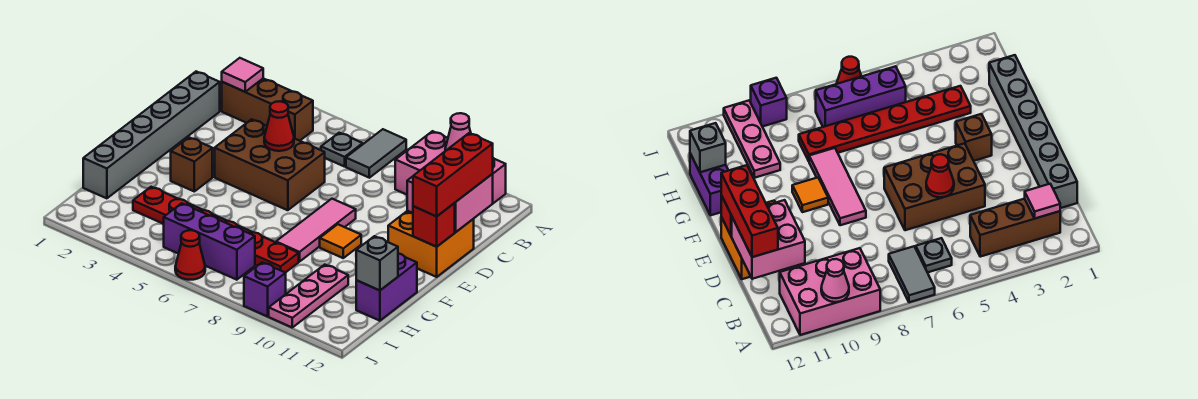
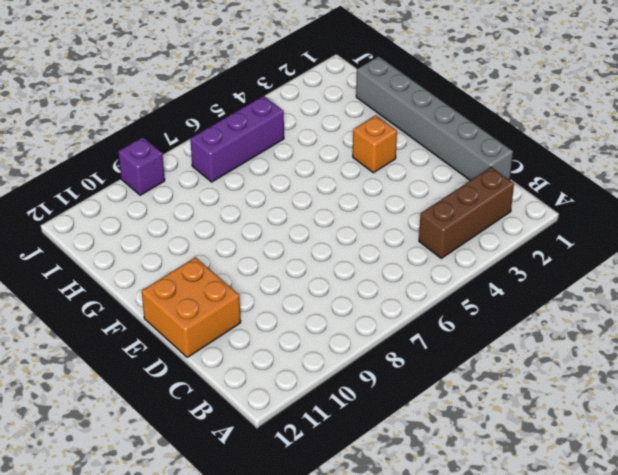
orange 1x1 brick [353,115,397,173] -> brown 1x1 brick [171,137,212,191]
none -> grey 1x2 tile [346,129,406,178]
none -> pink 2x3 brick [395,131,506,203]
none -> grey 1x1 plate [321,133,363,167]

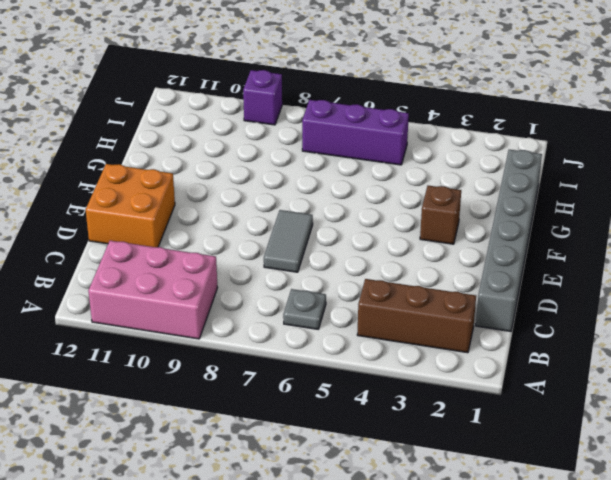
grey 1x2 tile [264,210,313,272] -> grey 1x2 tile moved to [346,129,406,178]
none -> brown 2x3 brick [215,119,325,210]
none -> pink 1x3 tile [276,199,356,262]
none -> orange 1x1 tile [320,224,361,258]

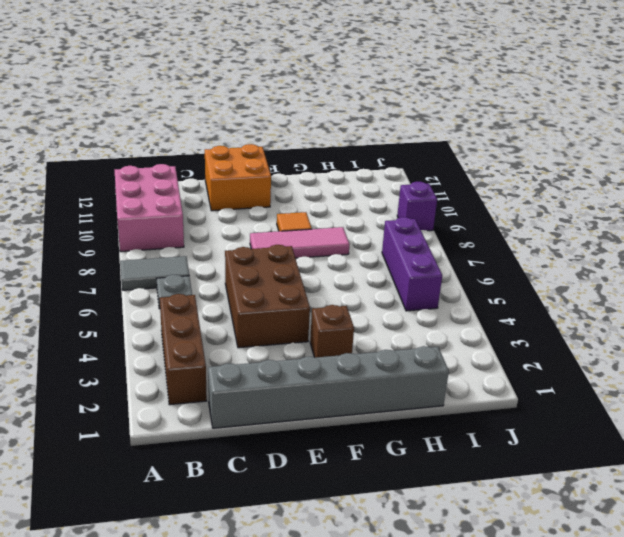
none -> purple 1x2 brick [356,254,417,321]
none -> red 1x6 plate [133,187,299,273]
none -> pink 1x3 plate [269,265,348,327]

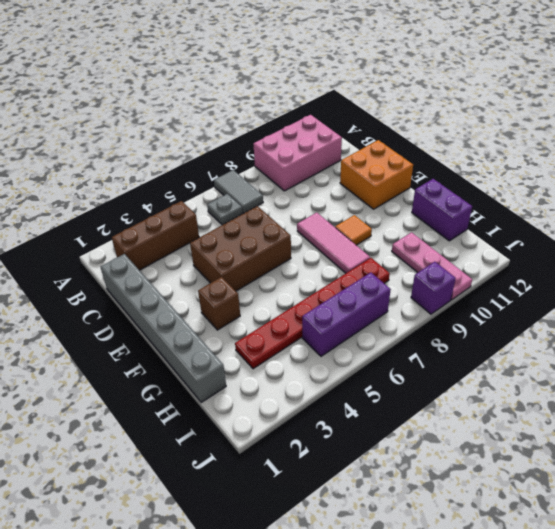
none -> red 1x1 cone [175,230,205,280]
none -> pink 1x1 cone [445,113,471,151]
none -> pink 1x1 tile [222,58,263,92]

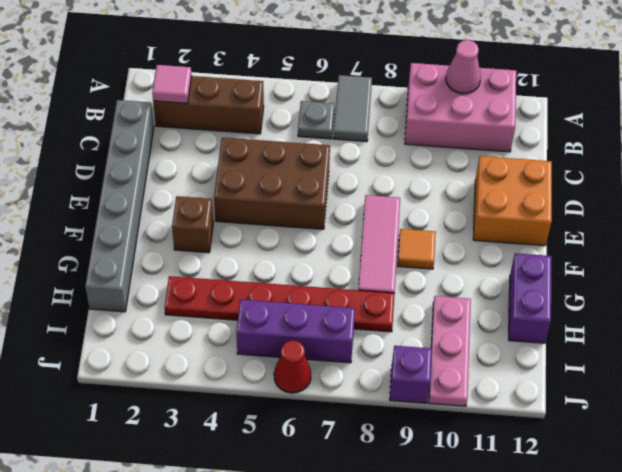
none -> pink 2x2 brick [407,174,493,232]
none -> red 1x1 cone [264,101,294,151]
none -> red 1x1 brick [413,203,455,247]

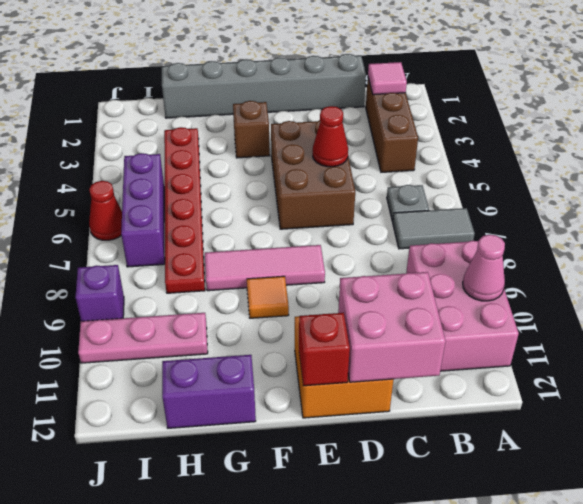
none -> grey 1x1 brick [356,236,398,291]
none -> red 1x3 brick [413,133,493,216]

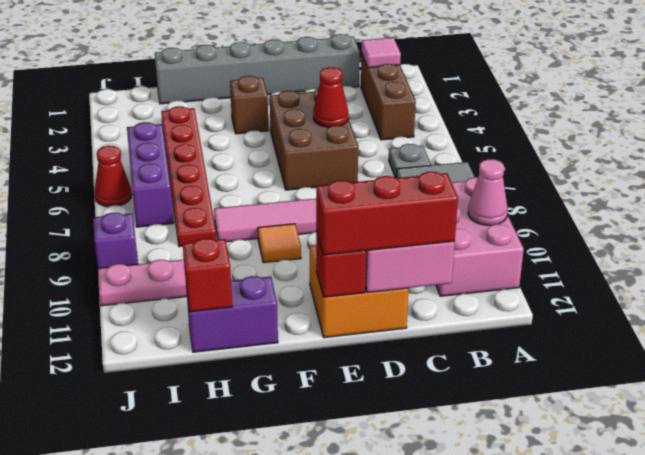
red 1x1 brick [183,238,232,312] -> grey 1x1 brick [356,236,398,291]

